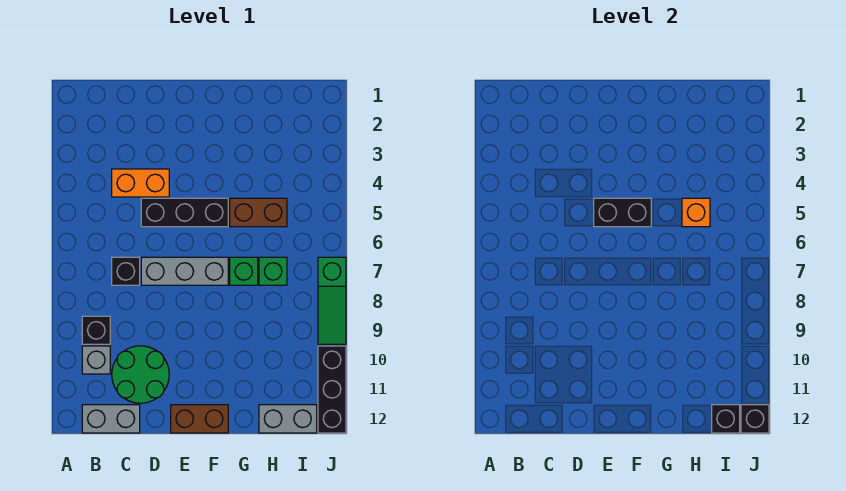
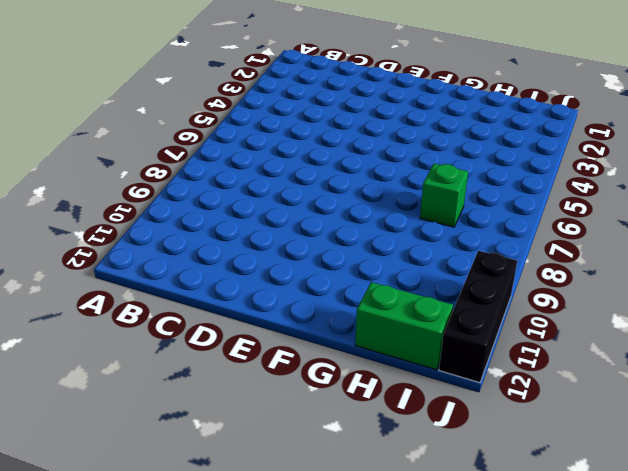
green 1x2 brick [355,282,453,370] -> grey 1x2 brick [259,405,317,433]
none -> black 1x1 brick [82,316,110,344]
none -> grey 1x1 brick [82,346,110,374]
none -> grey 1x2 brick [82,405,140,433]

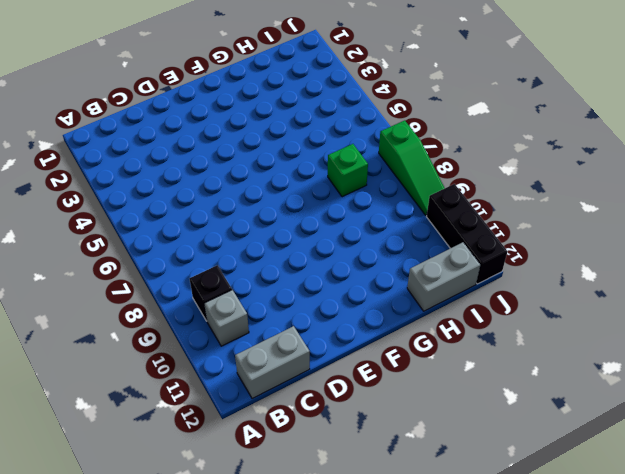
none -> orange 1x2 brick [112,169,169,197]
none -> black 1x1 brick [112,257,140,285]
none -> green 2x2 round brick [112,346,169,403]

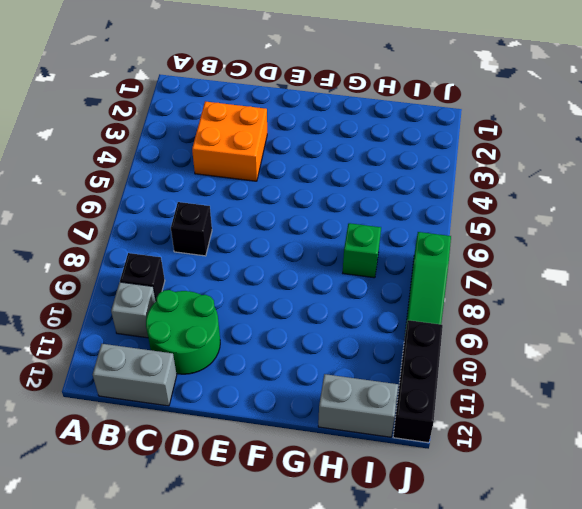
orange 2x2 brick [192,101,267,181] -> orange 1x2 brick [112,169,169,197]
none -> black 1x3 brick [141,198,228,227]
none -> grey 1x3 brick [141,257,228,285]
none -> brown 1x2 brick [171,405,228,433]

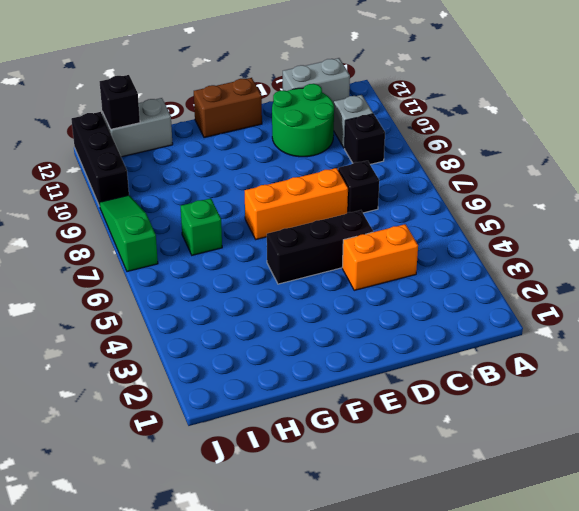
orange 1x3 brick [245,168,348,239] -> grey 1x3 brick [141,257,228,285]
none -> brown 1x2 brick [230,198,287,227]
none -> green 1x1 brick [230,257,258,285]
none -> black 1x2 brick [594,198,651,227]

